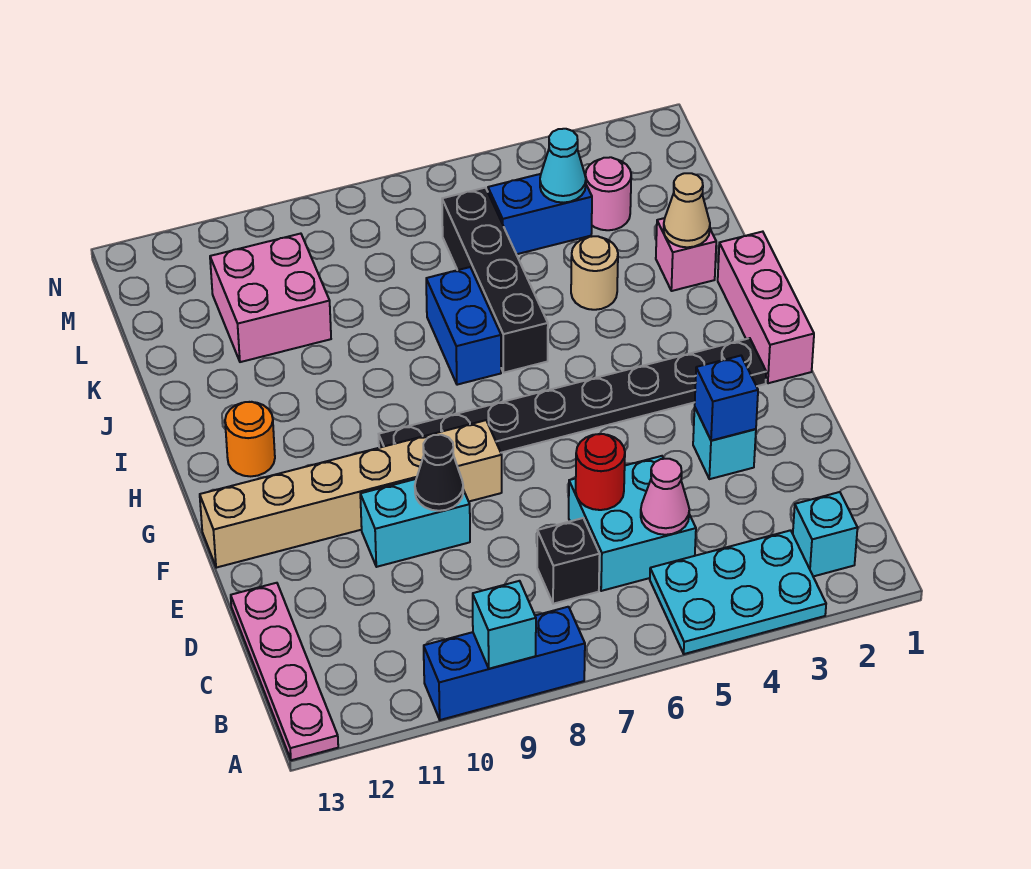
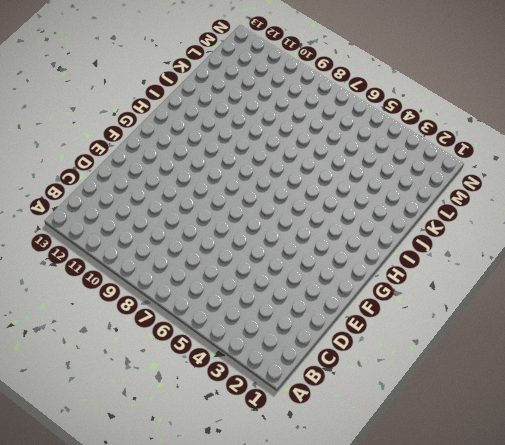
none -> cyan 2x3 plate [650,530,826,654]
none -> blue 1x3 brick [424,607,585,720]
none -> pink 1x4 plate [231,583,338,760]

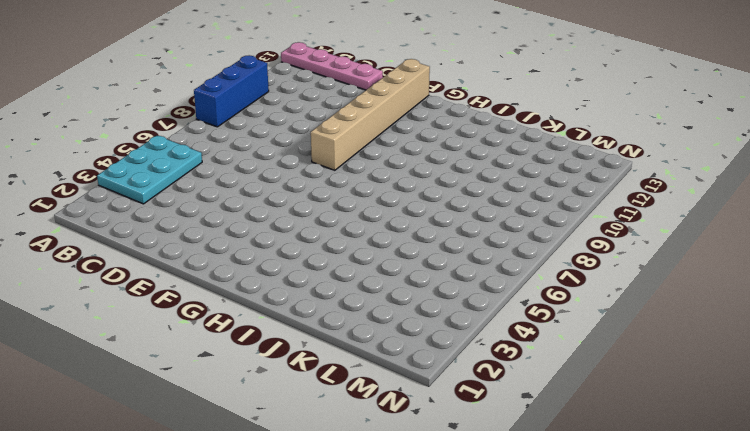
none -> cyan 1x1 brick [793,492,857,576]
none -> cyan 2x2 brick [569,456,696,591]
none -> black 1x1 brick [537,518,600,604]

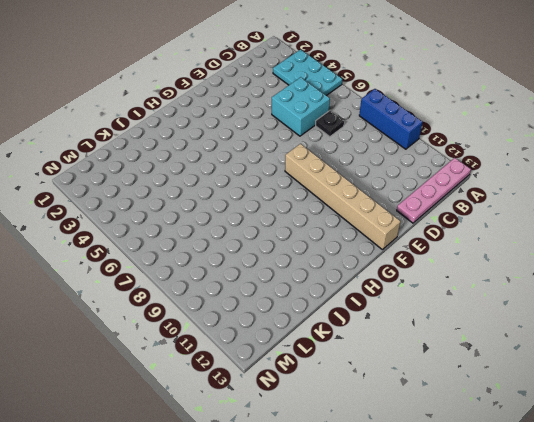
black 1x1 plate [316,111,344,137] -> black 1x1 brick [537,518,600,604]
none -> cyan 1x1 brick [793,492,857,576]
none -> cyan 1x1 brick [693,408,756,479]
none -> cyan 1x2 brick [360,479,470,567]

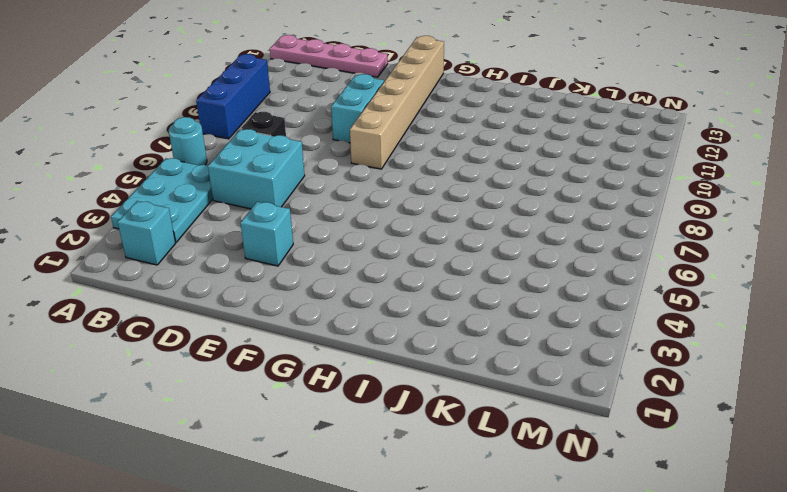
cyan 1x1 round brick [169,117,207,165] -> none
none -> pink 1x3 brick [718,232,814,383]
none -> black 1x8 plate [379,338,766,453]
none -> orange 1x1 round brick [225,402,275,476]

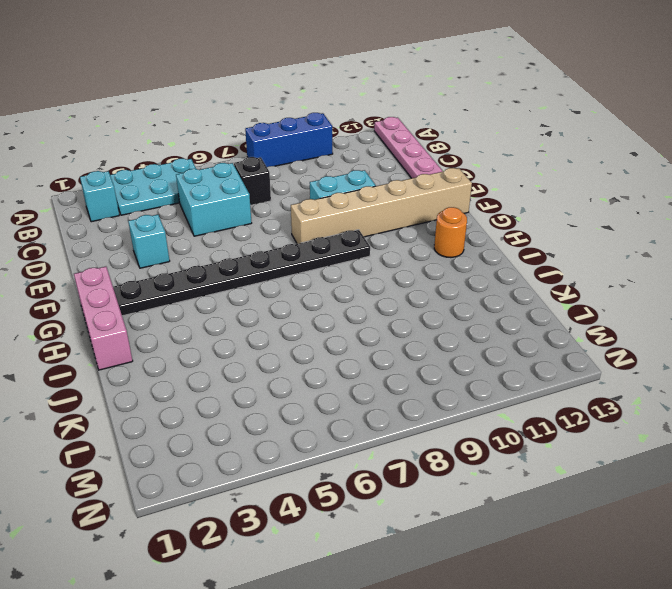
none -> black 1x4 brick [442,188,548,373]
none -> blue 1x2 brick [426,267,501,385]
none -> pink 1x1 brick [656,218,716,291]

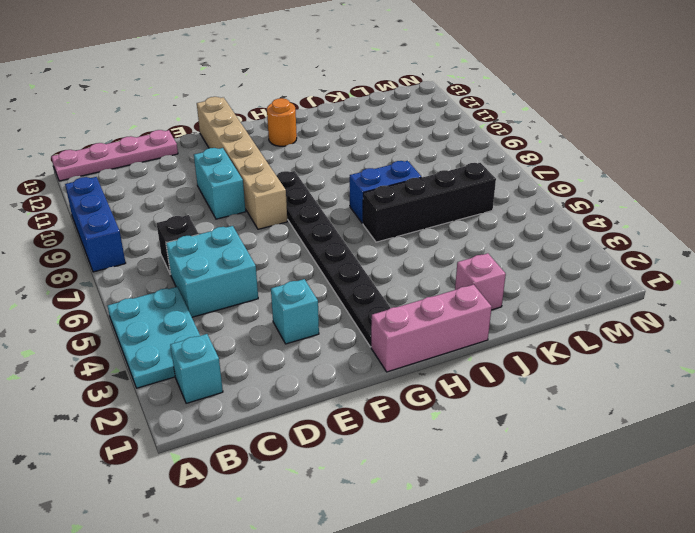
none -> tan 1x1 round brick [571,236,618,310]
none -> pink 2x2 brick [210,234,331,362]
none -> pink 1x1 round brick [585,157,631,230]

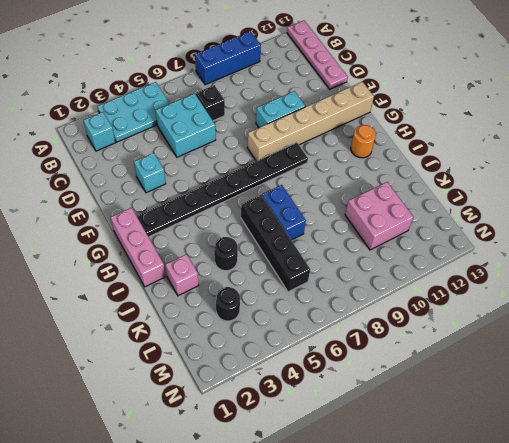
black 1x1 round brick [214,237,238,271] -> tan 1x1 round brick [571,236,618,310]
black 1x1 round brick [216,287,240,321] -> pink 1x1 round brick [585,157,631,230]
none -> blue 1x2 brick [488,174,592,254]
none -> cyan 1x1 brick [473,581,536,669]
none -> pink 1x1 cone [641,459,689,535]

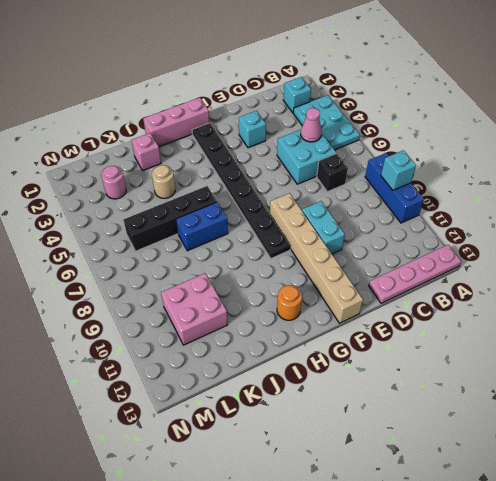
none -> blue 1x2 brick [488,174,592,254]
none -> red 1x1 round brick [576,434,625,510]
none -> blue 1x1 brick [695,356,758,441]

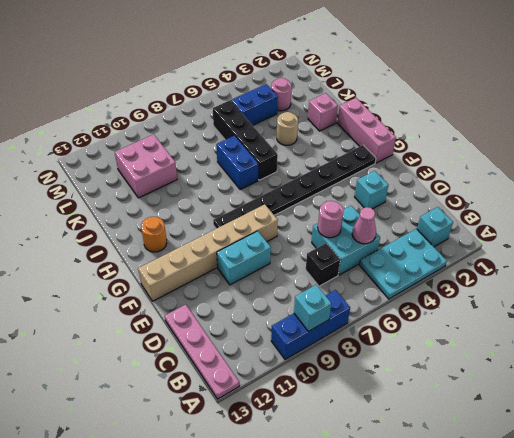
pink 1x1 round brick [318,201,344,238] -> red 1x1 round brick [576,434,625,510]
none -> blue 1x1 brick [695,356,758,441]
none -> black 1x1 cone [415,435,463,511]
none -> tan 1x1 cone [663,173,710,247]

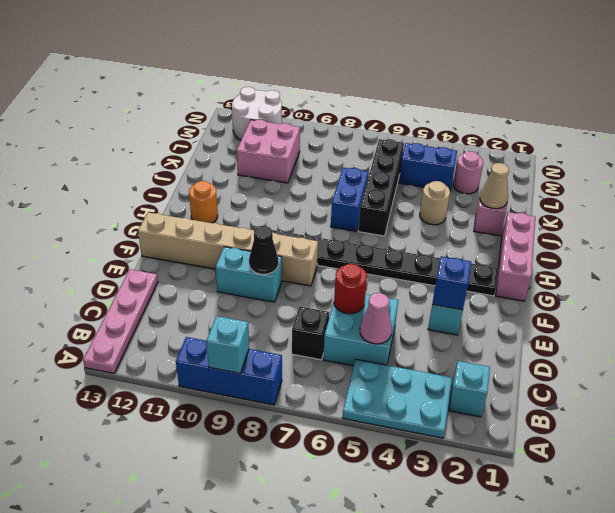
white 2x2 round brick [232,87,282,140] -> none
none -> cyan 1x1 cone [540,129,586,203]

